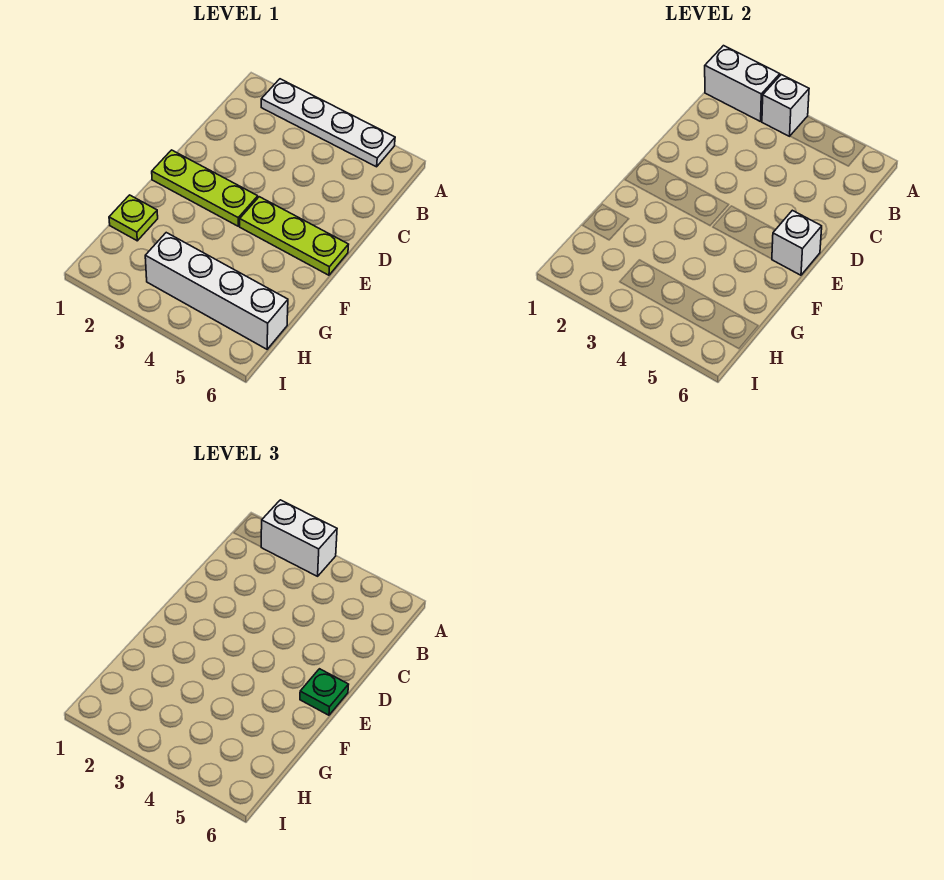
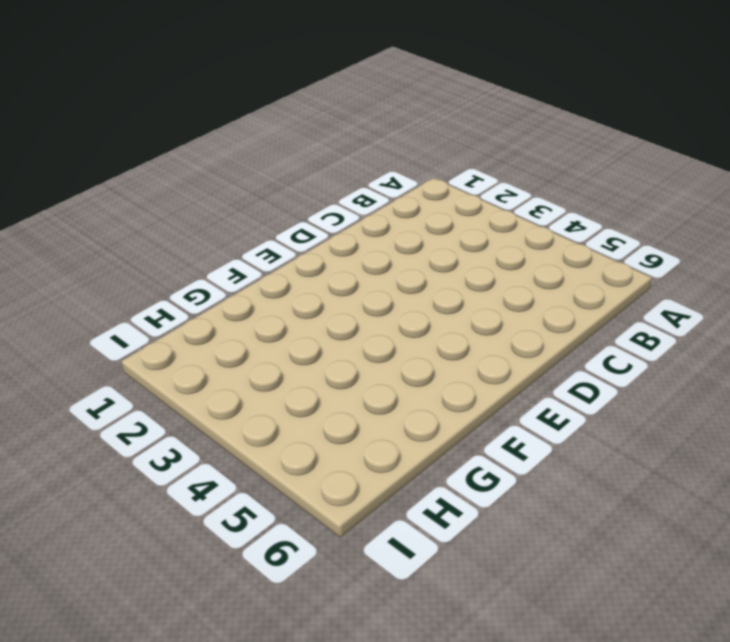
none -> white 1x4 plate [261,79,395,167]
none -> lime 1x3 plate [152,150,258,226]

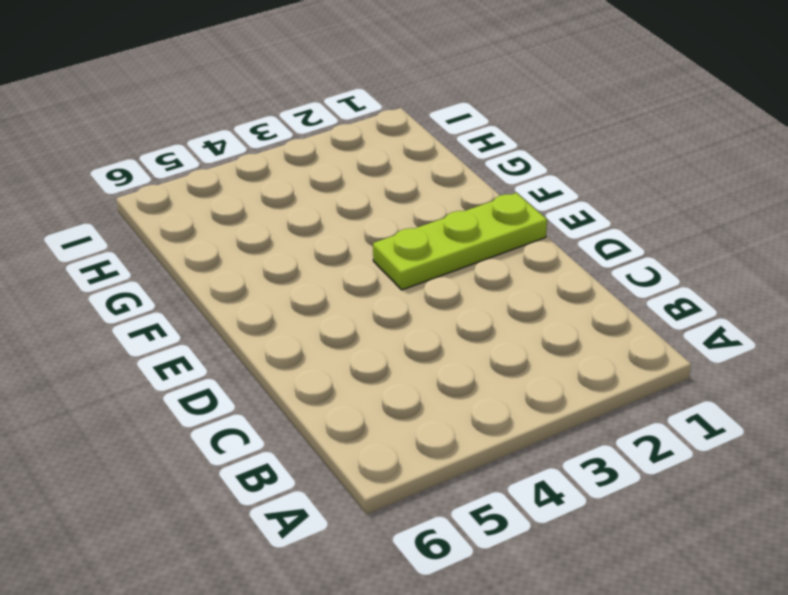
none -> white 1x4 plate [261,79,395,167]
none -> lime 1x3 plate [240,197,349,275]

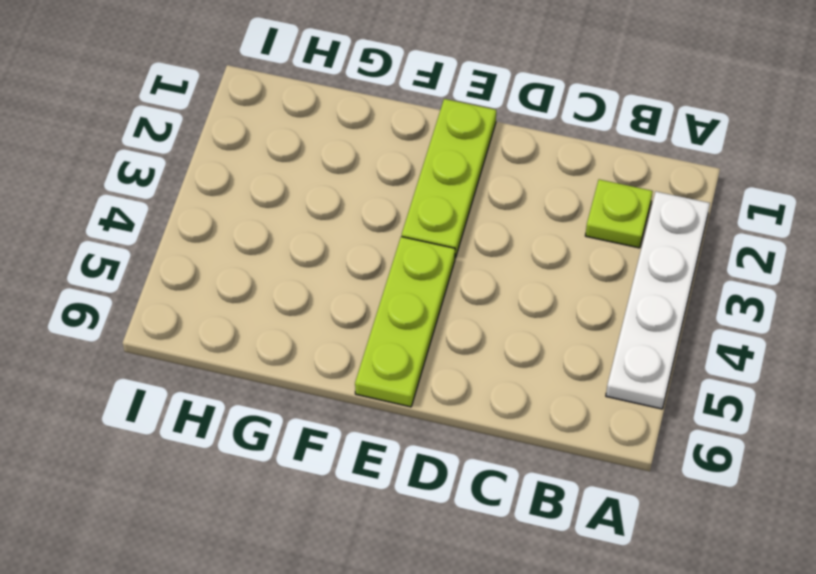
lime 1x1 plate [585,179,653,248] -> lime 1x1 plate moved to [109,195,158,241]
none -> white 1x4 brick [145,233,288,349]
none -> white 1x2 brick [705,46,780,122]

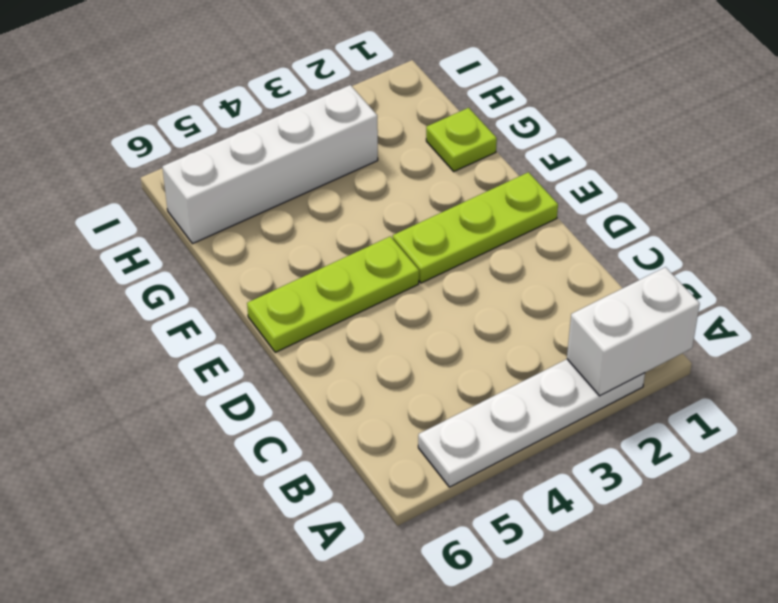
none -> white 1x1 brick [762,75,809,136]
none -> white 1x1 brick [772,210,822,275]

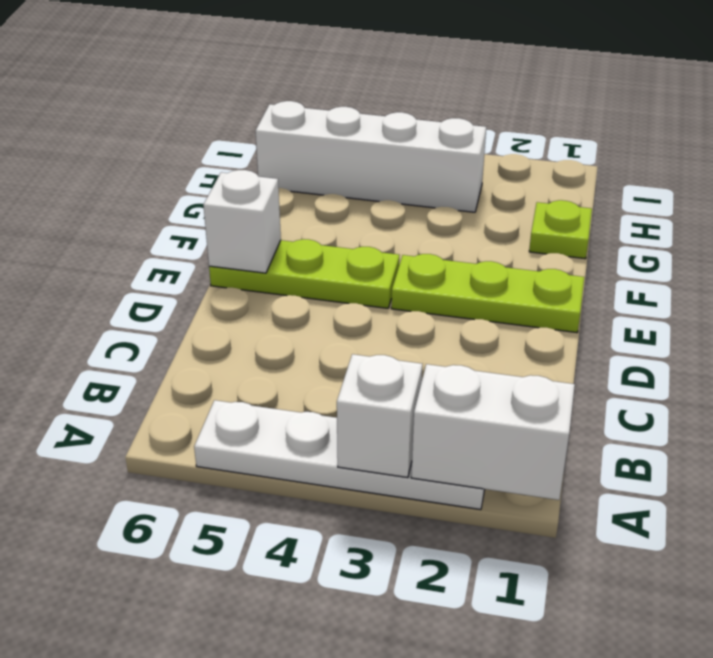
none -> white 1x2 brick [261,500,337,576]
none -> green 1x1 plate [300,669,349,715]

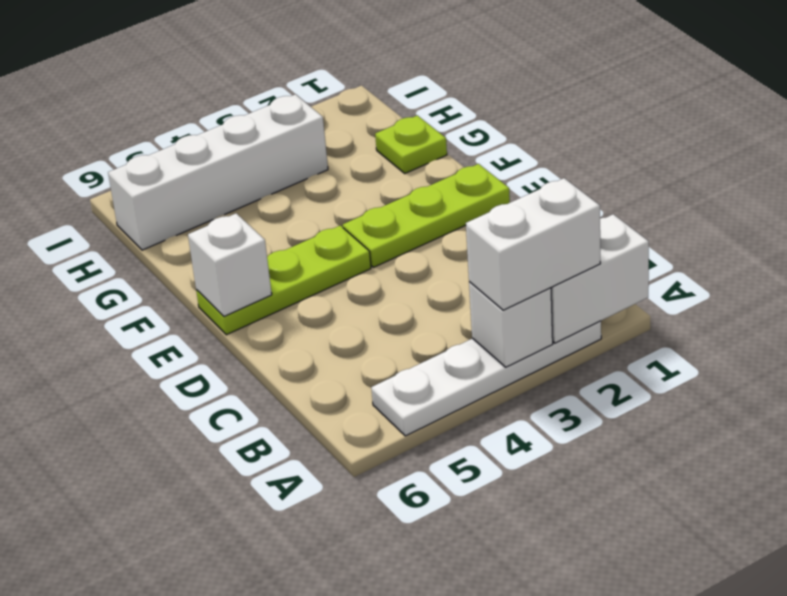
none -> green 1x1 plate [300,669,349,715]

